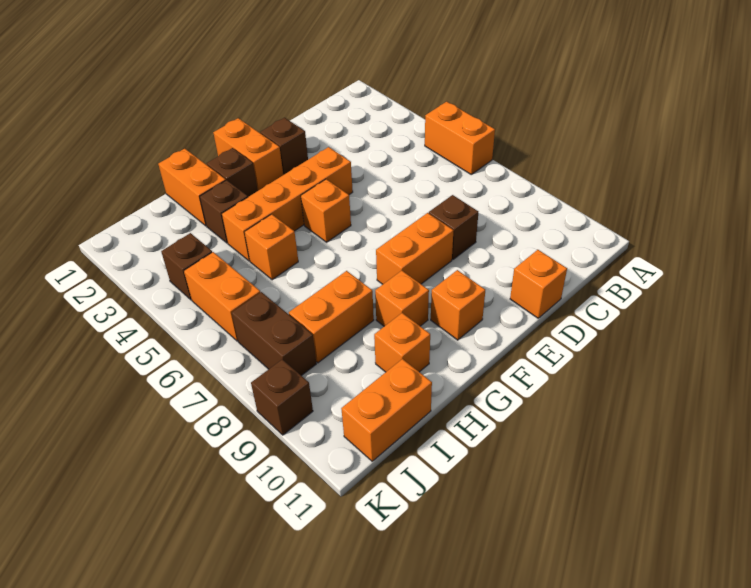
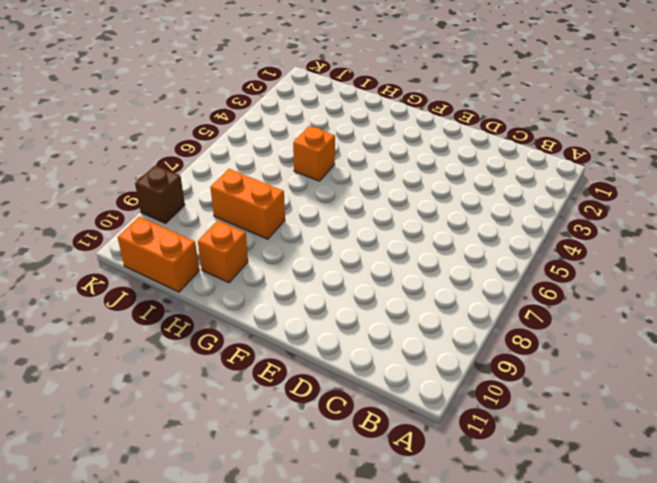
none -> orange 1x2 brick [425,102,495,174]
none -> brown 1x1 brick [429,195,478,260]
none -> orange 1x1 brick [510,250,567,318]

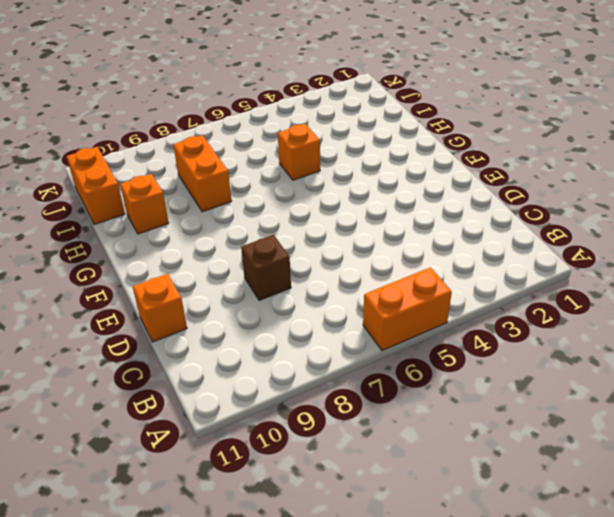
none -> brown 1x1 brick [260,118,308,175]
none -> orange 1x4 brick [222,147,353,261]
none -> orange 1x2 brick [376,213,454,284]

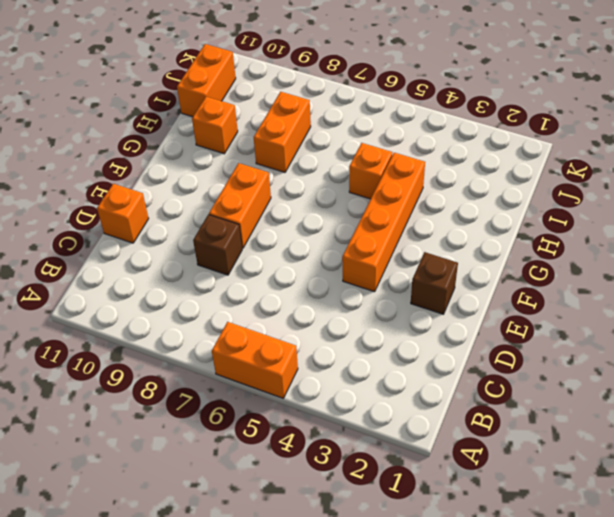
none -> orange 1x2 brick [213,118,283,191]
none -> orange 1x1 brick [301,179,351,242]
none -> orange 1x1 brick [431,270,485,340]

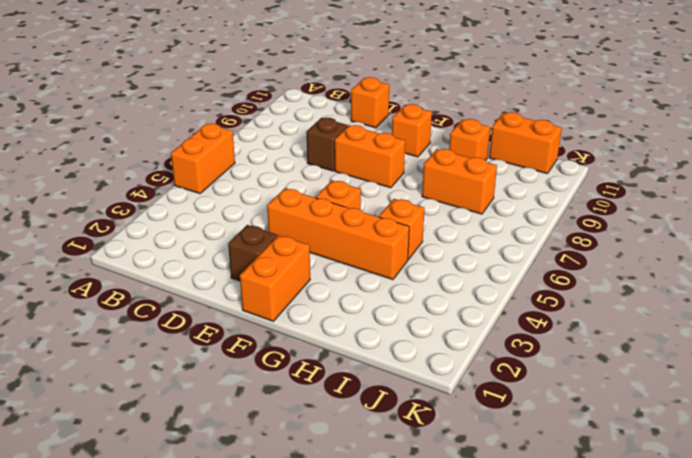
none -> brown 1x1 brick [207,148,258,197]
none -> orange 1x1 brick [375,271,429,326]
none -> orange 1x2 brick [158,149,226,226]

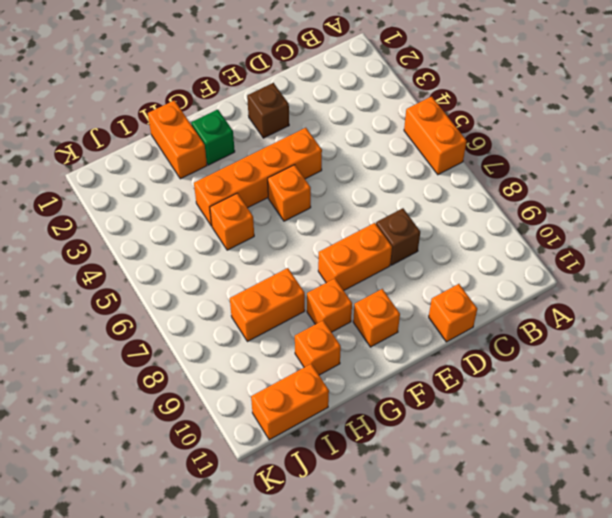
green 1x1 brick [191,110,235,165] -> brown 1x1 brick [207,148,258,197]
none -> orange 1x2 brick [213,118,283,191]
none -> brown 1x1 brick [200,180,248,243]
none -> brown 1x1 brick [161,233,212,300]

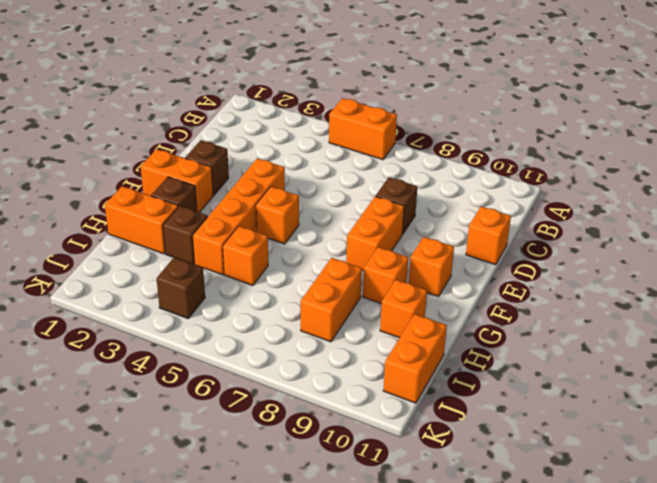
none -> orange 1x2 brick [184,252,260,341]
none -> brown 1x2 brick [232,292,316,376]
none -> brown 1x1 brick [251,359,313,435]

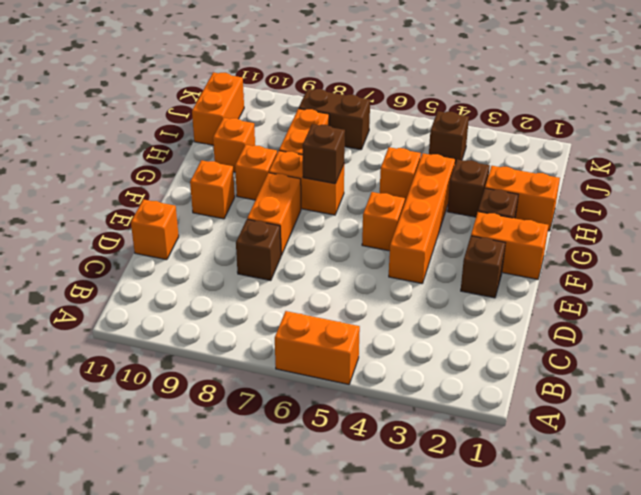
orange 1x2 brick [269,151,344,215] -> orange 1x2 brick moved to [184,252,260,341]
brown 1x1 brick [302,124,345,184] -> brown 1x1 brick moved to [251,359,313,435]

